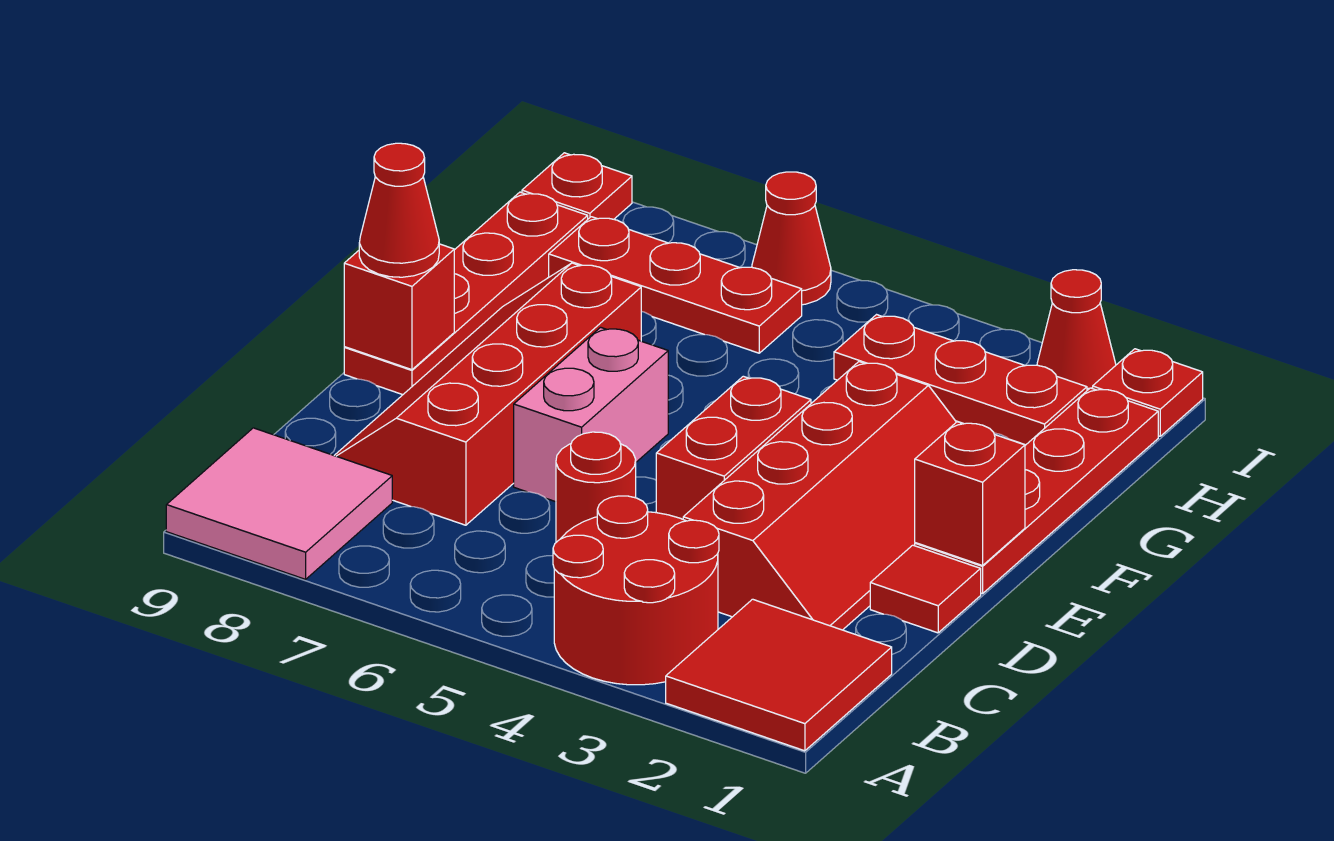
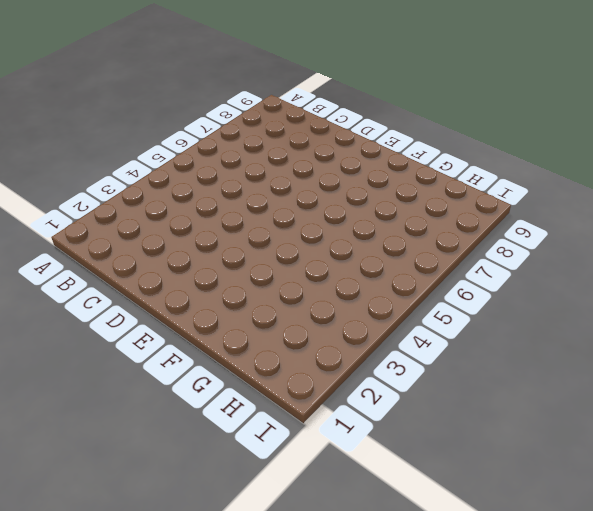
none -> red 2x2 tile [666,599,892,751]
none -> red 2x2 round brick [553,496,719,685]
none -> pink 2x2 tile [166,428,392,579]

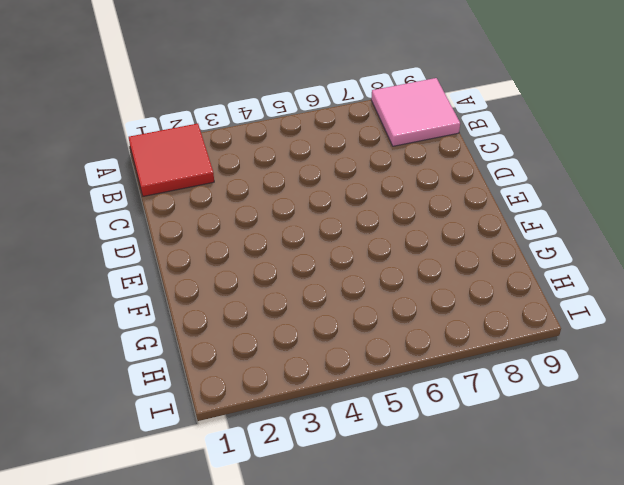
none -> red 2x2 round brick [553,496,719,685]
none -> red 2x4 slope [683,362,956,630]
none -> red 1x1 round brick [556,432,636,542]

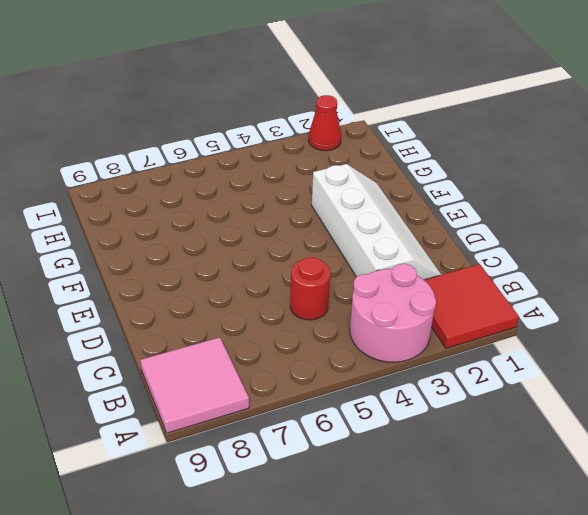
pink 2x2 round brick [350,264,436,362] -> red 2x2 round brick [553,496,719,685]
white 2x4 slope [312,164,441,280] -> red 2x4 slope [683,362,956,630]
none -> red 2x4 slope [334,263,641,525]
none -> red 1x1 tile [870,545,981,633]
none -> red 1x2 brick [656,376,811,519]

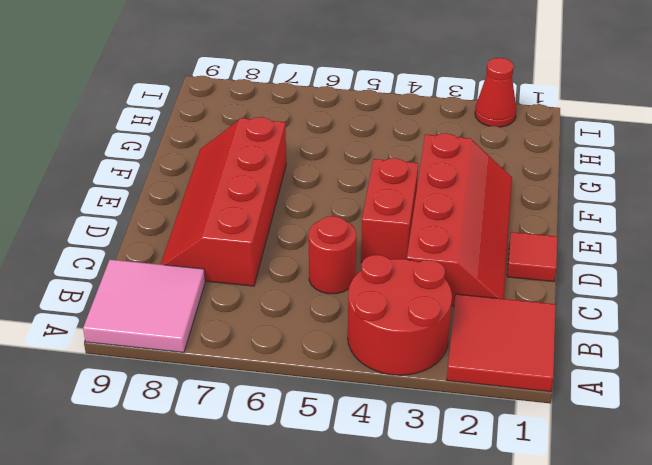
none -> pink 1x2 brick [514,327,668,502]
none -> red 1x4 plate [915,388,1158,594]
none -> red 1x4 plate [344,192,588,395]

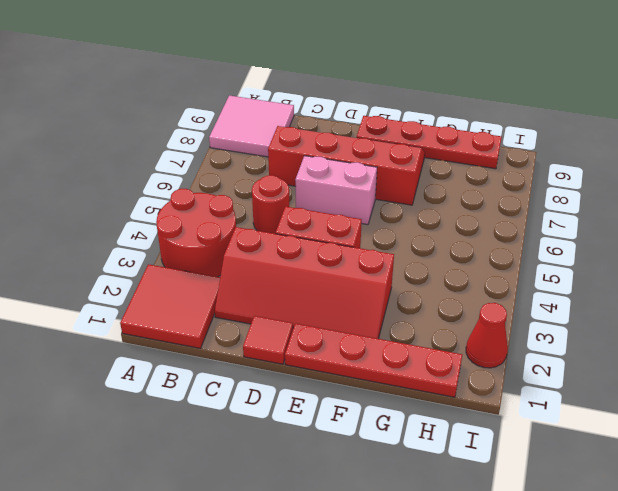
none -> red 1x3 plate [834,315,1087,445]
none -> red 1x3 plate [549,217,802,353]
none -> red 1x1 plate [1093,349,1203,436]

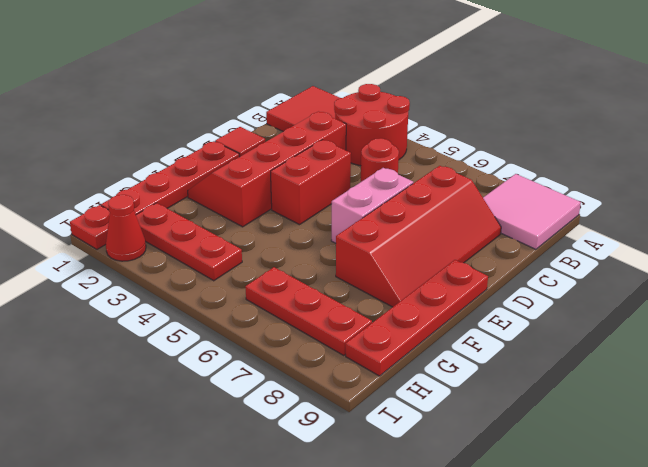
none -> red 1x1 cone [752,172,831,305]
none -> red 1x1 plate [522,153,632,219]
none -> red 1x1 brick [915,422,1025,566]

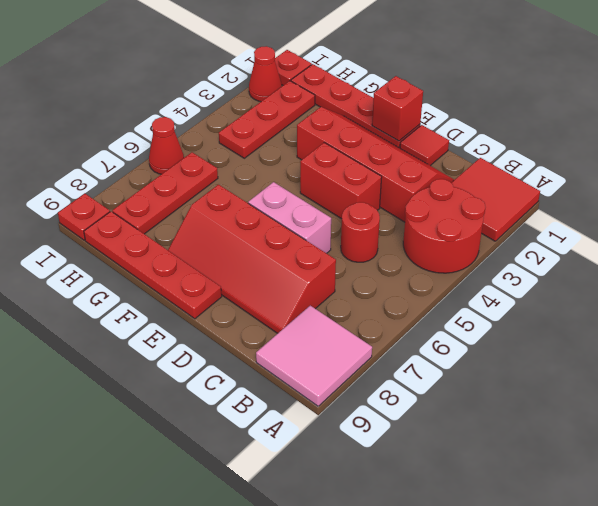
none -> red 1x1 brick [344,244,454,370]
none -> red 1x1 cone [359,143,439,277]

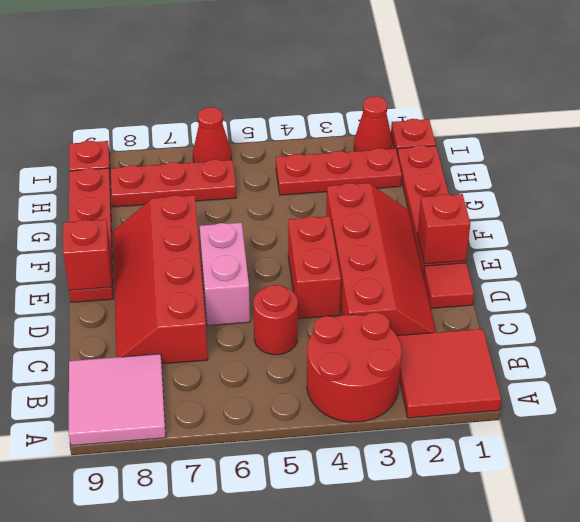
none -> red 1x1 cone [359,143,439,277]

